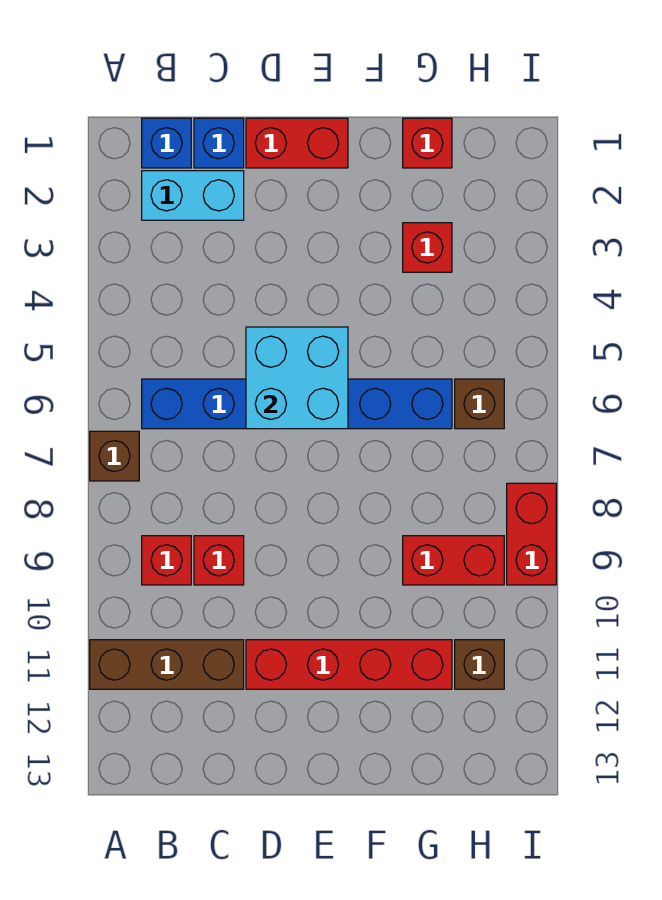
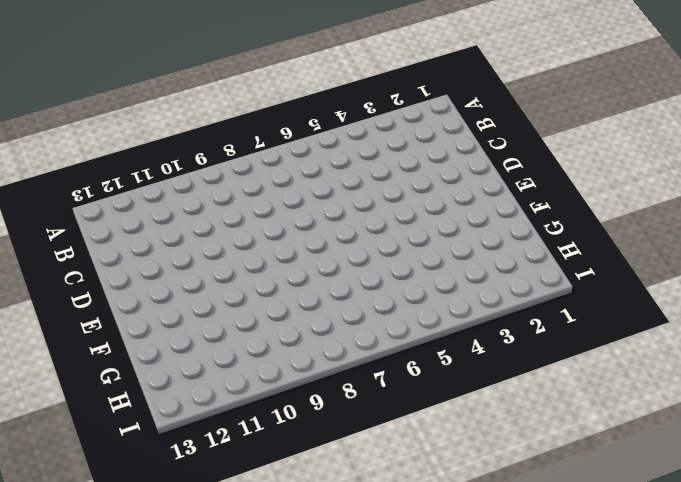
none -> brown 1x1 brick [90,431,139,481]
none -> brown 1x3 brick [90,640,244,689]
none -> blue 1x1 brick [142,118,191,168]

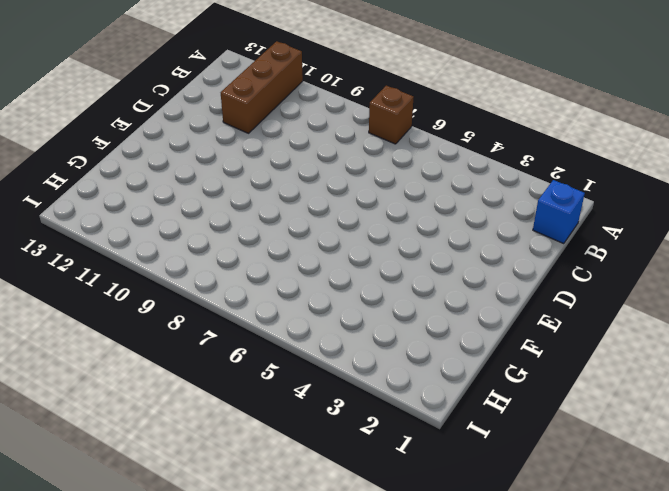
none -> cyan 1x2 brick [142,171,244,220]
none -> blue 1x6 brick [142,379,452,429]
none -> red 1x1 brick [142,536,191,585]

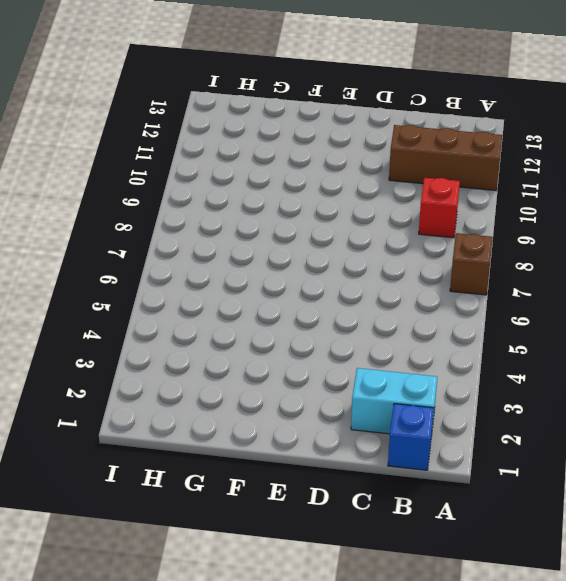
none -> blue 1x6 brick [142,379,452,429]
none -> blue 1x1 brick [194,118,244,168]
none -> red 1x1 brick [194,536,244,585]

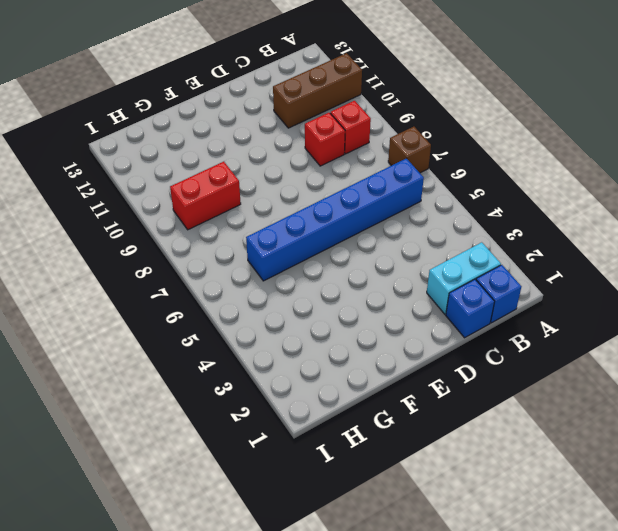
none -> red 1x2 brick [246,118,348,168]
none -> red 1x4 brick [246,640,452,689]
none -> red 1x1 brick [403,118,452,168]

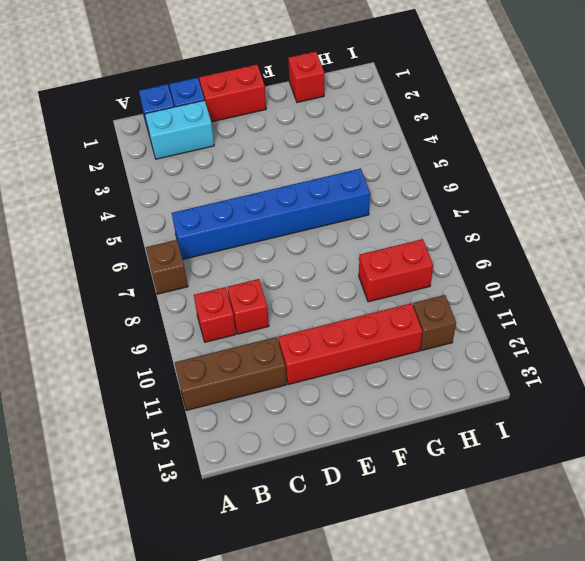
none -> red 1x1 brick [403,223,452,272]
none -> brown 1x1 brick [455,379,504,429]
none -> red 1x2 brick [507,483,556,585]

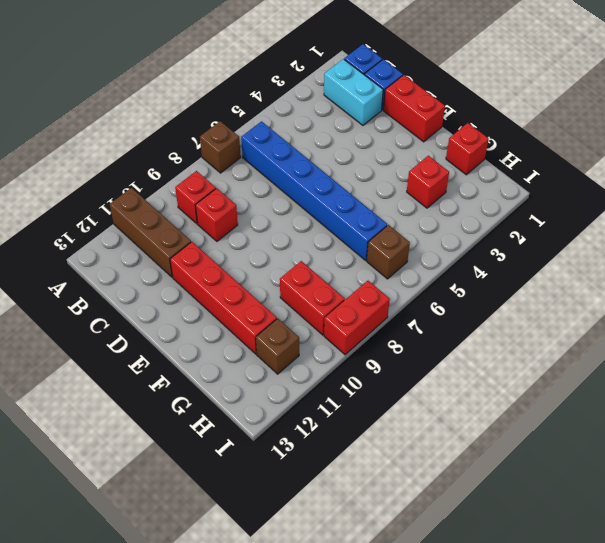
none -> cyan 2x2 brick [246,327,348,429]

